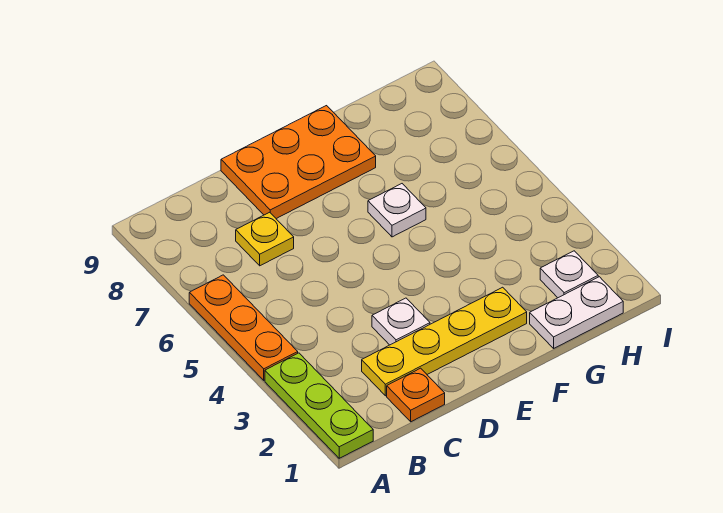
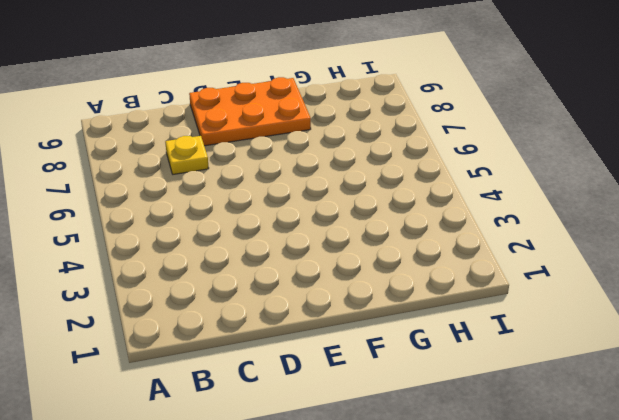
none -> lime 1x3 plate [265,353,373,458]
none -> orange 1x3 plate [189,275,298,380]

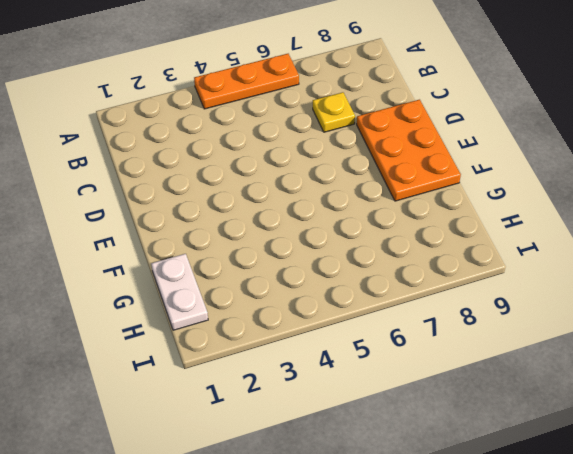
none -> lime 1x3 plate [265,353,373,458]
none -> orange 1x1 plate [387,368,445,422]

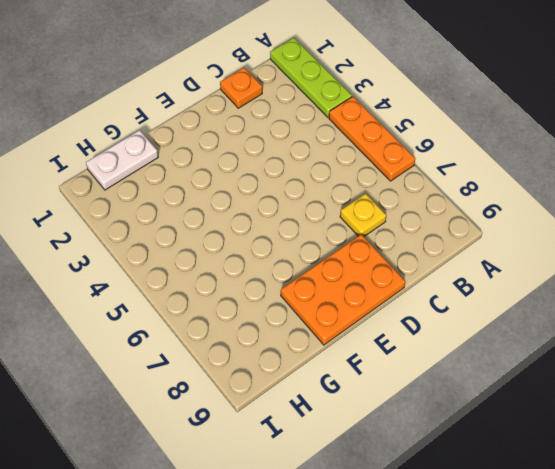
none -> yellow 1x4 plate [362,287,527,396]
none -> white 1x1 plate [372,298,430,345]

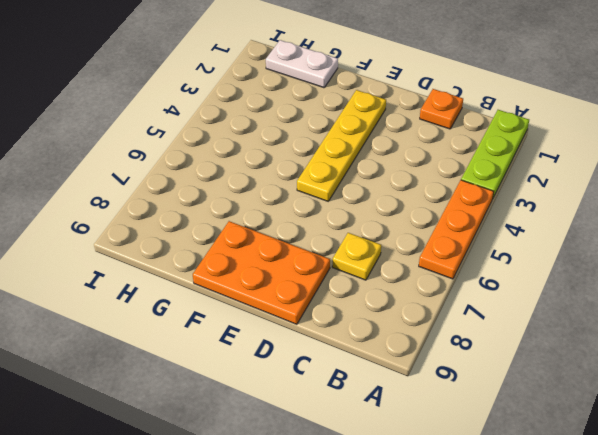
yellow 1x4 plate [297,90,386,201] -> yellow 1x4 plate turned to [362,287,527,396]
none -> white 1x1 plate [372,298,430,345]
none -> white 1x1 plate [368,184,426,237]

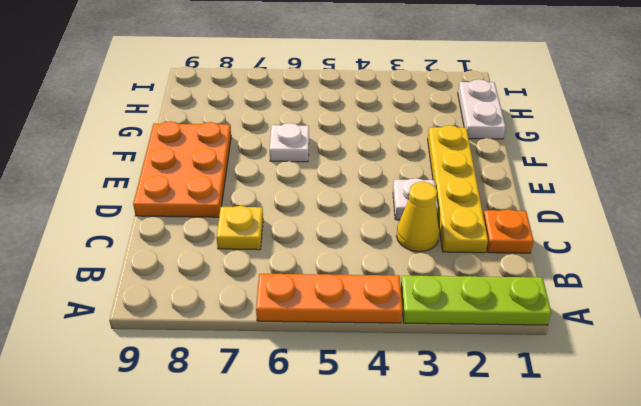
yellow 1x1 cone [397,182,439,252] -> none
none -> white 1x1 plate [540,251,598,298]

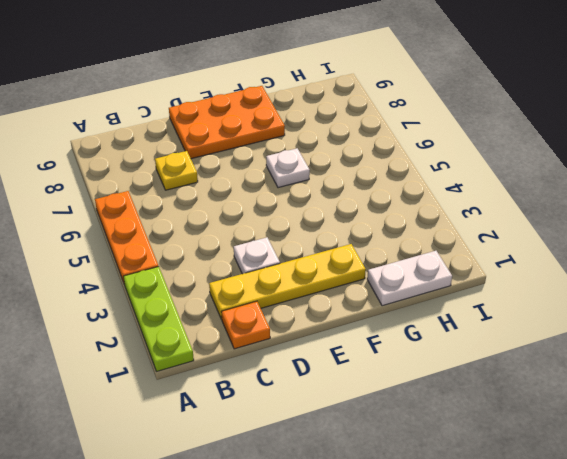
none -> white 1x1 plate [540,251,598,298]

